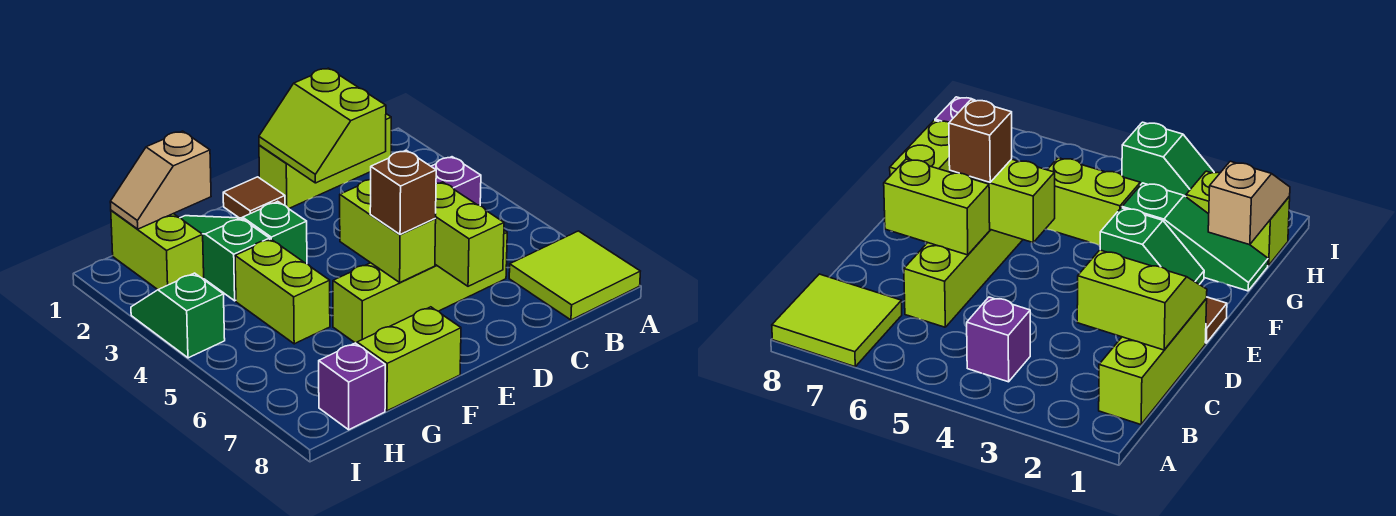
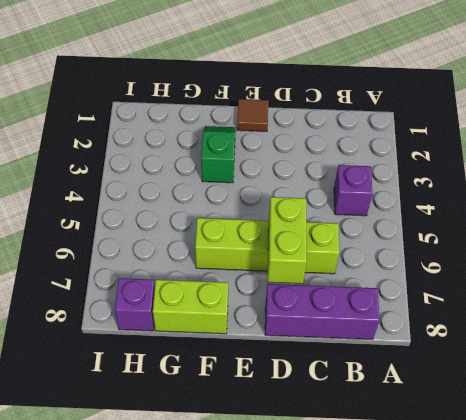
purple 1x3 brick [265,284,380,339] -> lime 2x2 tile [509,231,640,320]
none -> lime 1x3 brick [259,114,391,209]
none -> green 1x3 slope [181,216,270,301]
none -> lime 1x2 brick [235,239,330,344]

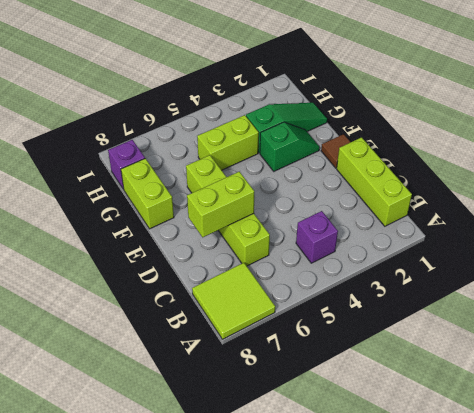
none -> lime 1x2 brick [111,210,204,290]
none -> green 1x2 slope [131,273,225,358]
none -> lime 2x2 slope [259,68,386,183]

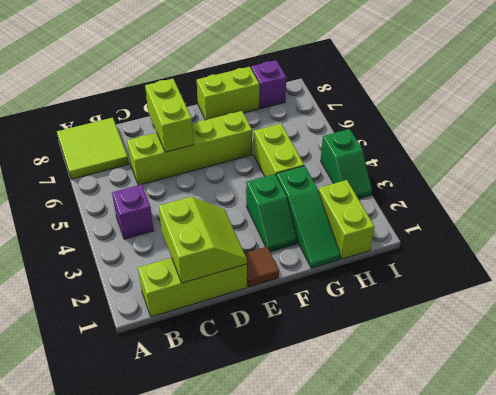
none -> lime 1x2 brick [340,180,436,282]
none -> tan 1x2 slope [110,131,211,229]
none -> brown 1x1 brick [370,150,436,234]

